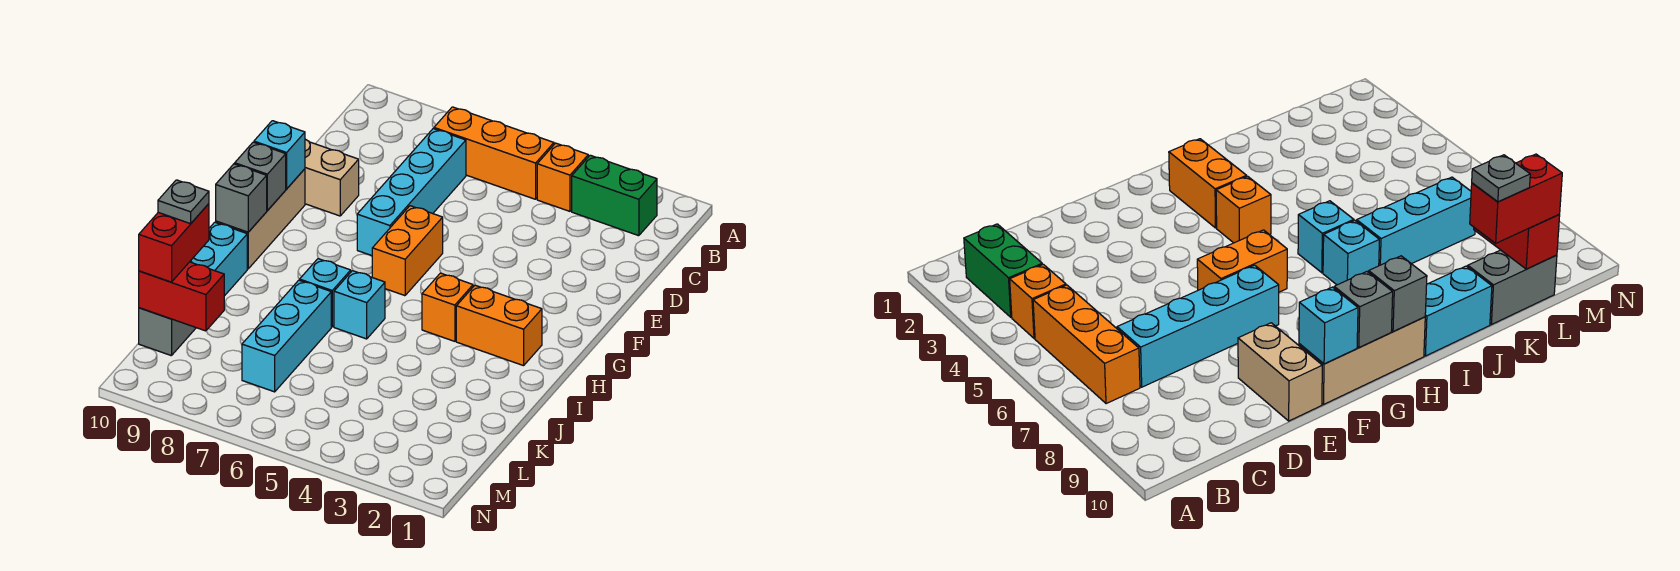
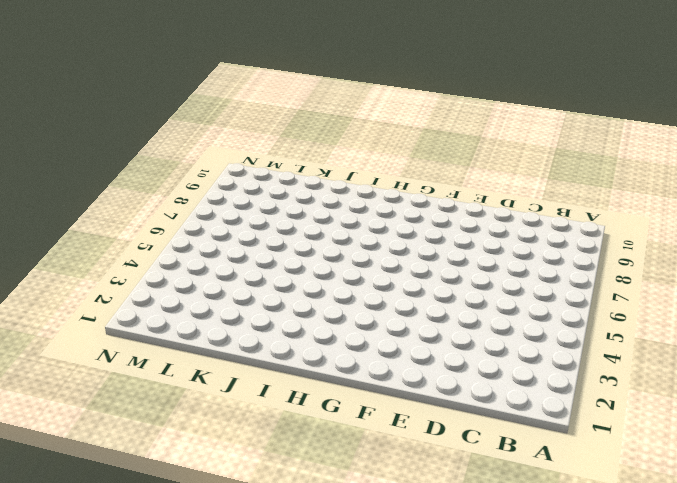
none -> green 1x2 brick [572,155,657,236]
none -> orange 1x1 brick [537,143,588,211]
none -> orange 1x3 brick [434,107,554,199]

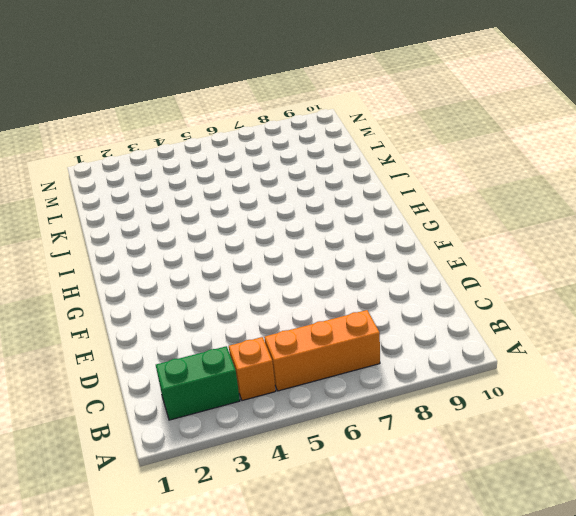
none -> cyan 1x4 brick [357,129,466,256]
none -> tan 1x2 brick [305,139,359,216]
none -> orange 1x2 brick [372,206,443,296]

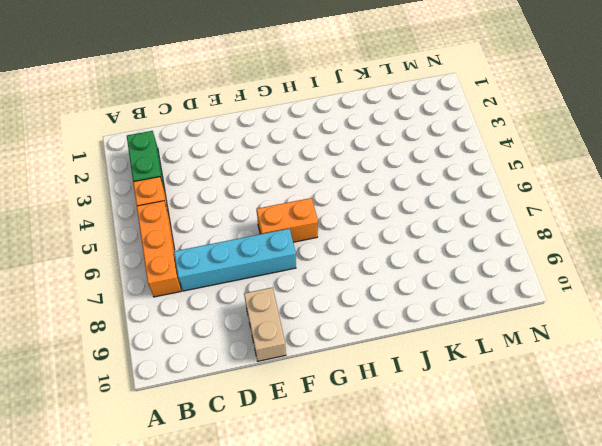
none -> tan 1x3 brick [216,169,305,269]
none -> orange 1x2 brick [456,285,542,366]
none -> orange 1x1 brick [422,273,473,341]

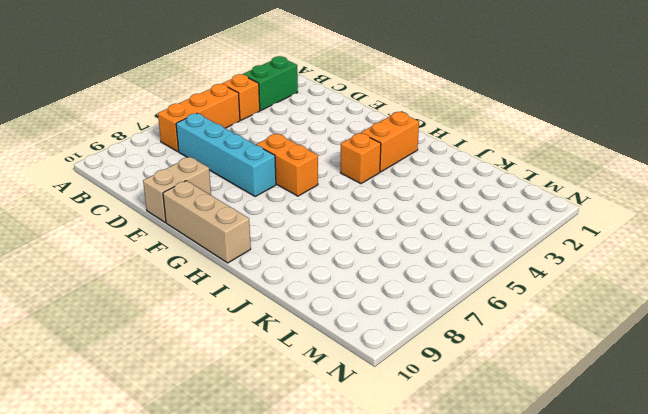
none -> cyan 1x1 brick [334,271,385,339]
none -> cyan 1x1 brick [300,259,351,327]
none -> cyan 1x2 brick [190,222,247,296]

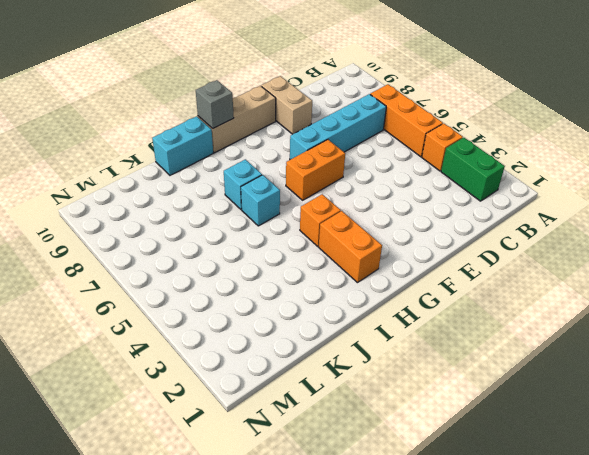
none -> cyan 1x3 brick [242,280,331,392]
none -> grey 1x2 brick [139,308,196,356]
none -> cyan 1x1 brick [254,121,305,189]

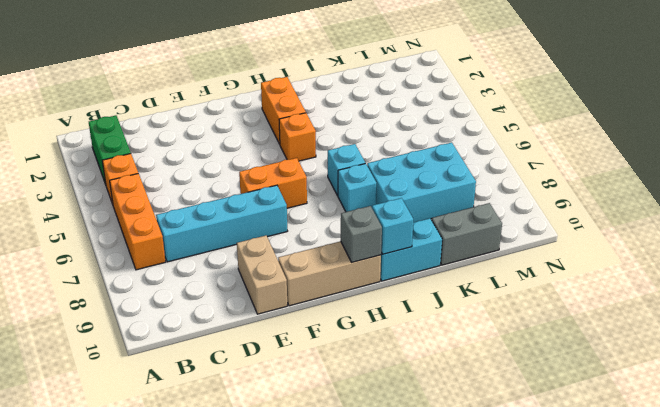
cyan 1x1 brick [372,198,413,254] -> cyan 1x1 brick moved to [254,121,305,189]
cyan 2x3 brick [367,143,476,223] -> cyan 1x3 brick [242,280,331,392]
none -> grey 1x1 brick [235,142,286,211]
none -> red 1x2 brick [139,262,224,331]
none -> red 1x2 brick [139,204,209,282]

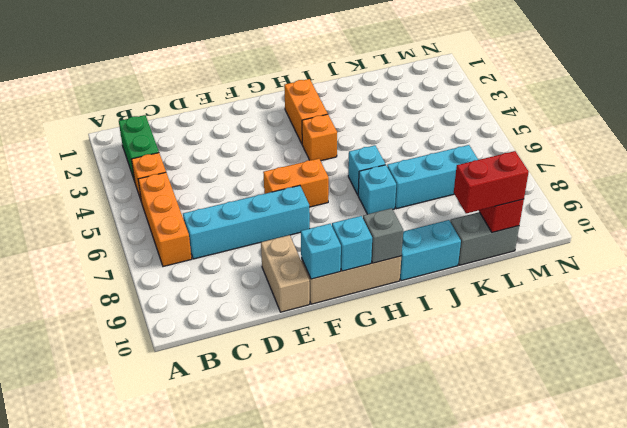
cyan 1x1 brick [332,216,372,271] -> grey 1x1 brick [235,142,286,211]
none -> grey 1x1 plate [158,180,209,224]

